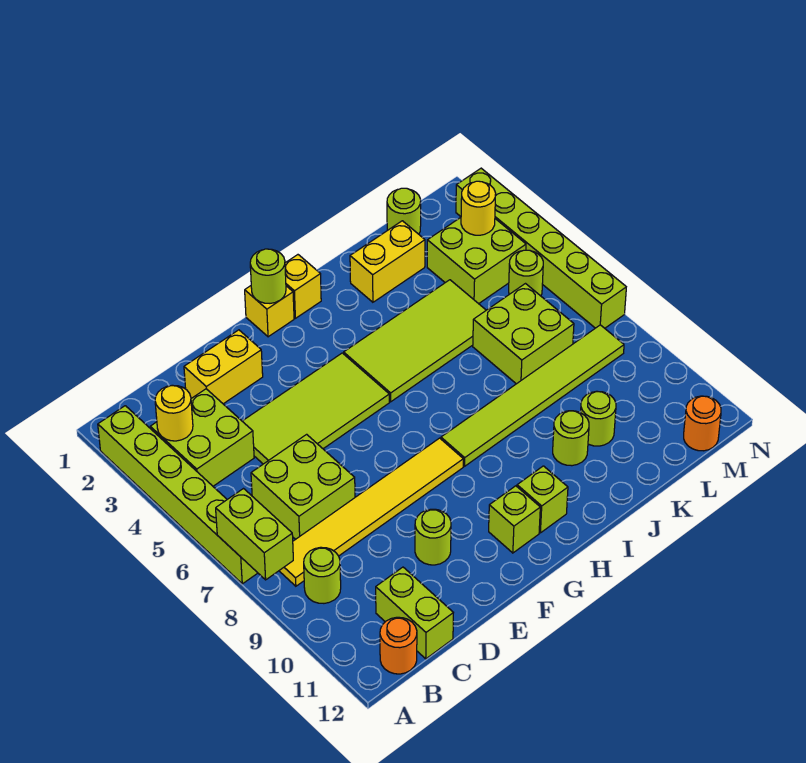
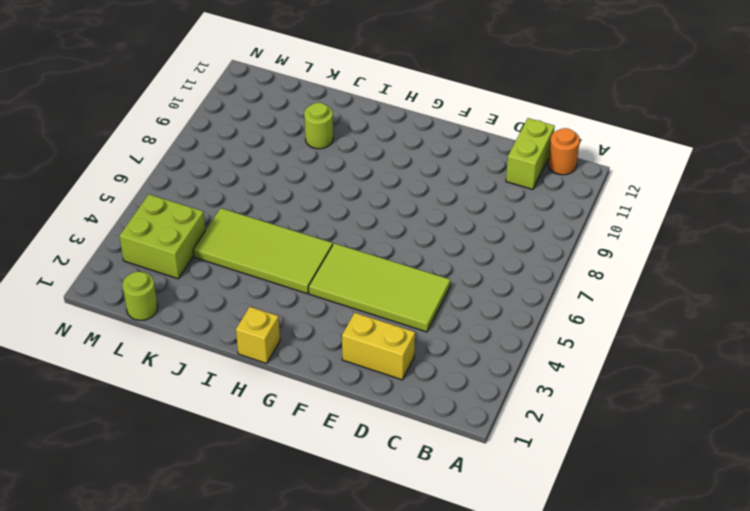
none -> lime 1x6 brick [98,406,257,584]
none -> lime 2x2 brick [150,389,254,486]
none -> yellow 1x6 tile [279,438,463,586]

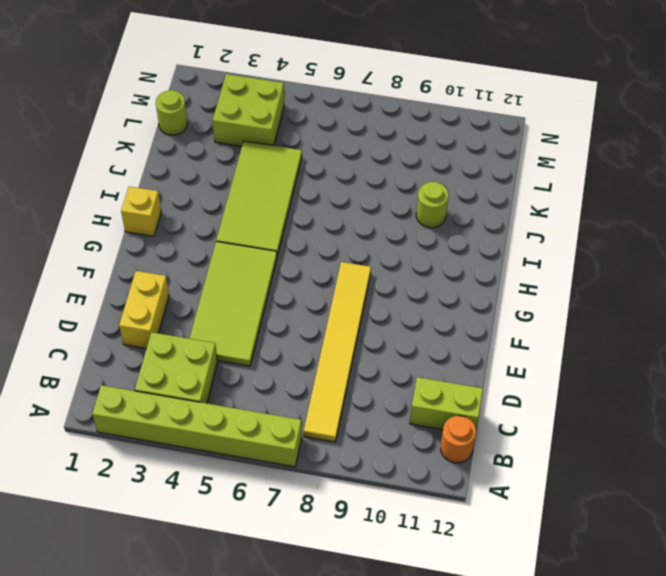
none -> lime 1x1 round brick [304,547,341,603]
none -> lime 2x2 brick [251,434,355,539]
none -> lime 1x1 round brick [415,509,451,565]

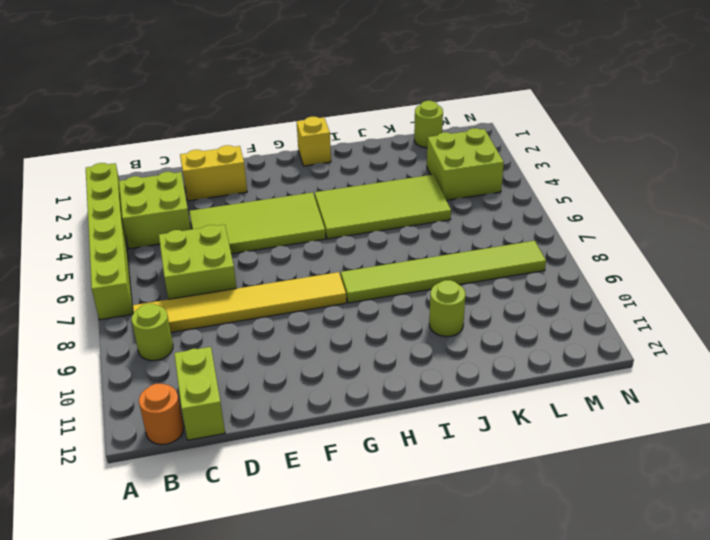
none -> lime 1x1 round brick [415,509,451,565]
none -> yellow 1x1 brick [245,286,294,337]
none -> lime 1x1 brick [489,486,540,553]

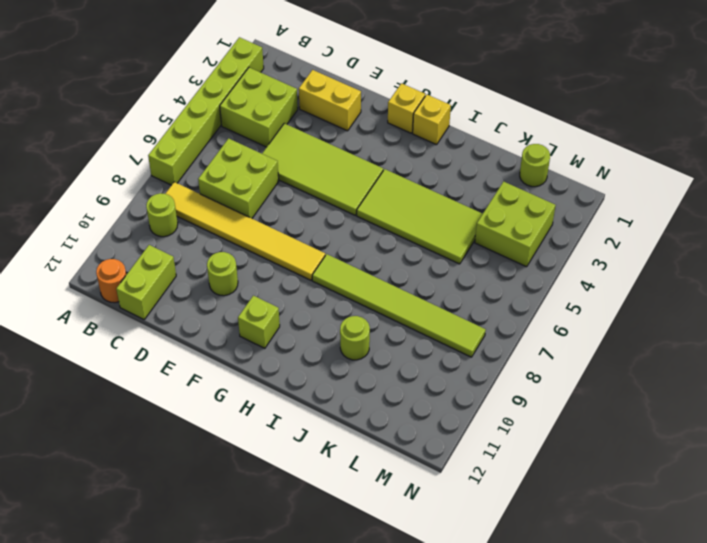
none -> lime 1x1 brick [517,466,568,533]
none -> yellow 1x2 brick [350,221,425,302]
none -> lime 2x2 brick [473,284,574,384]

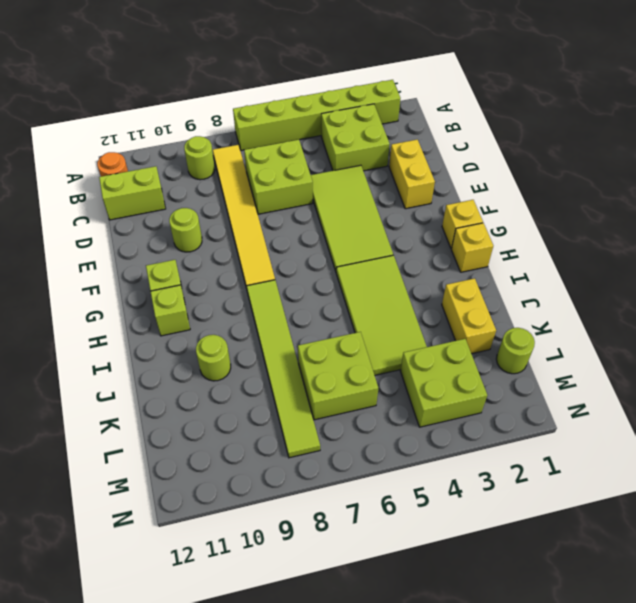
none -> lime 1x1 round brick [581,391,616,446]
none -> lime 1x1 round brick [509,250,543,296]
none -> orange 1x1 round brick [684,396,721,451]

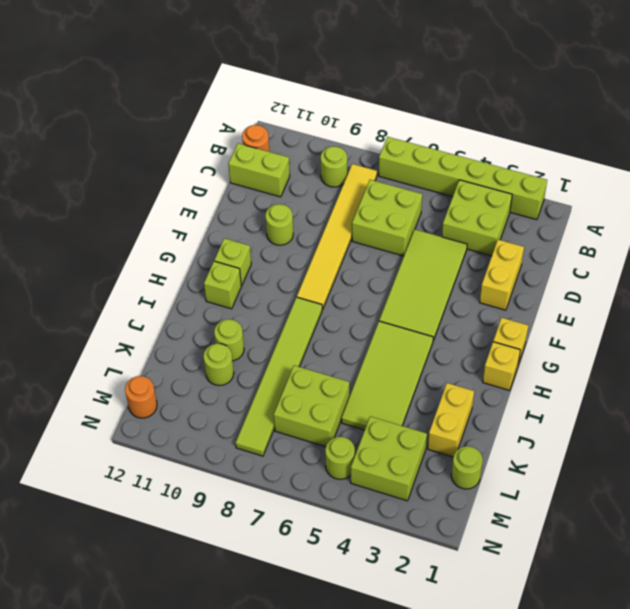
none -> lime 1x6 brick [456,168,626,328]
none -> lime 1x2 brick [216,489,293,580]
none -> yellow 1x1 round brick [155,385,193,441]

